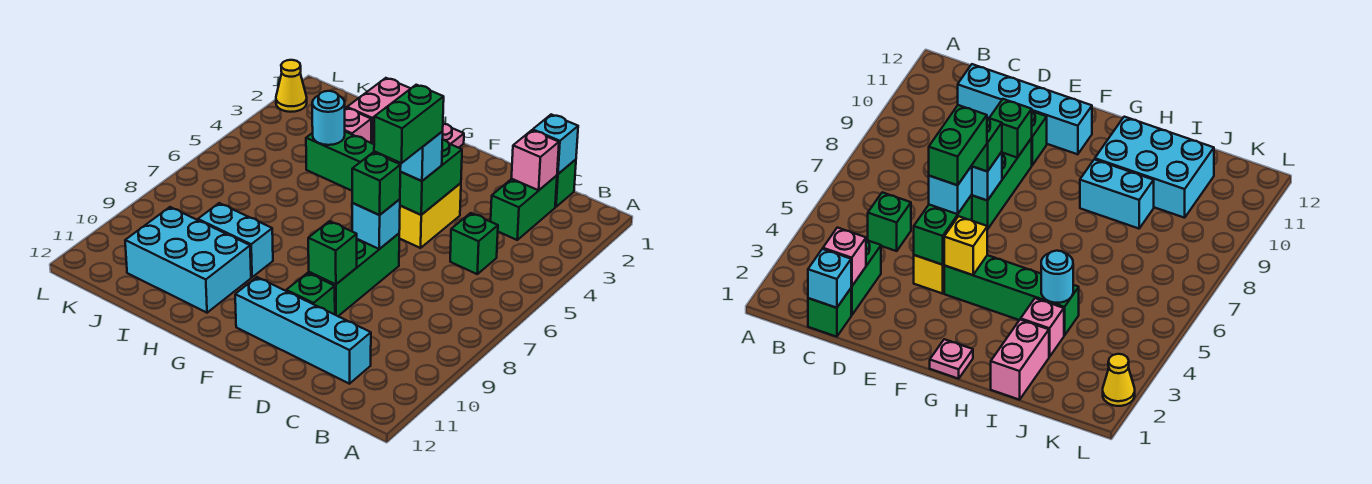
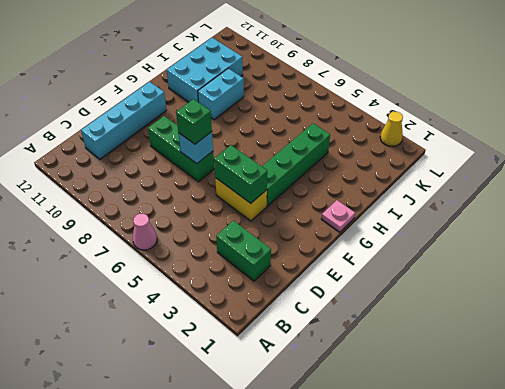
pink 1x1 cone [133,214,157,250] -> none
none -> green 1x1 brick [555,160,576,207]
none -> green 1x1 brick [450,213,498,274]
none -> green 1x1 brick [286,273,335,315]

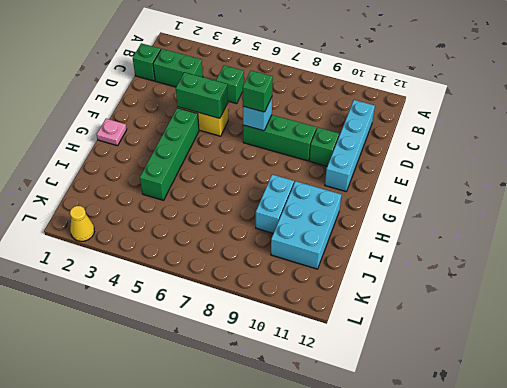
none -> pink 1x2 brick [347,78,411,144]
none -> pink 1x1 brick [345,108,371,143]
none -> cyan 1x1 brick [533,115,578,174]

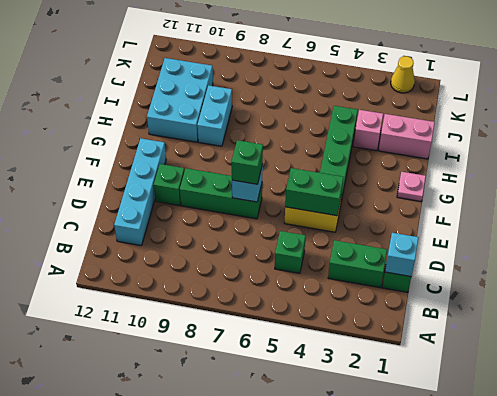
none -> pink 1x1 brick [511,130,559,190]
none -> green 1x1 brick [308,221,357,285]
none -> yellow 1x1 brick [944,216,987,275]

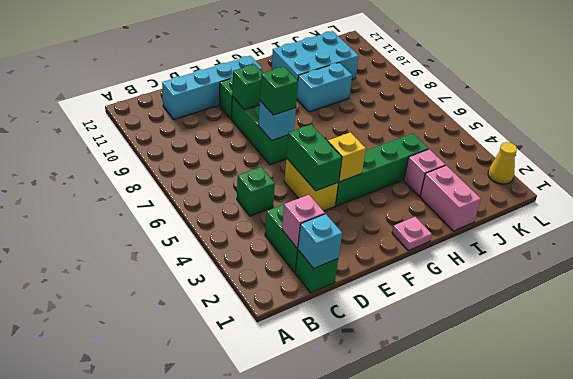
none -> cyan 1x1 round brick [312,91,345,145]
none -> cyan 1x1 brick [395,132,443,181]
none -> green 1x2 brick [374,85,444,163]

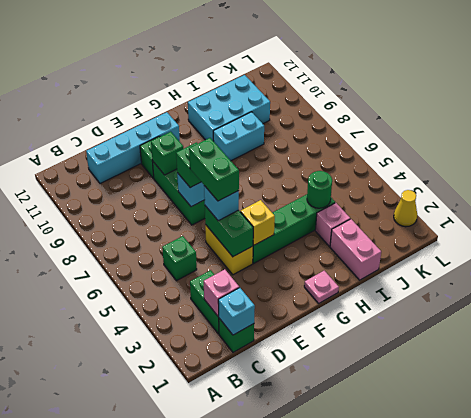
green 1x1 round brick [307,171,332,208] -> cyan 1x1 round brick [312,91,345,145]

